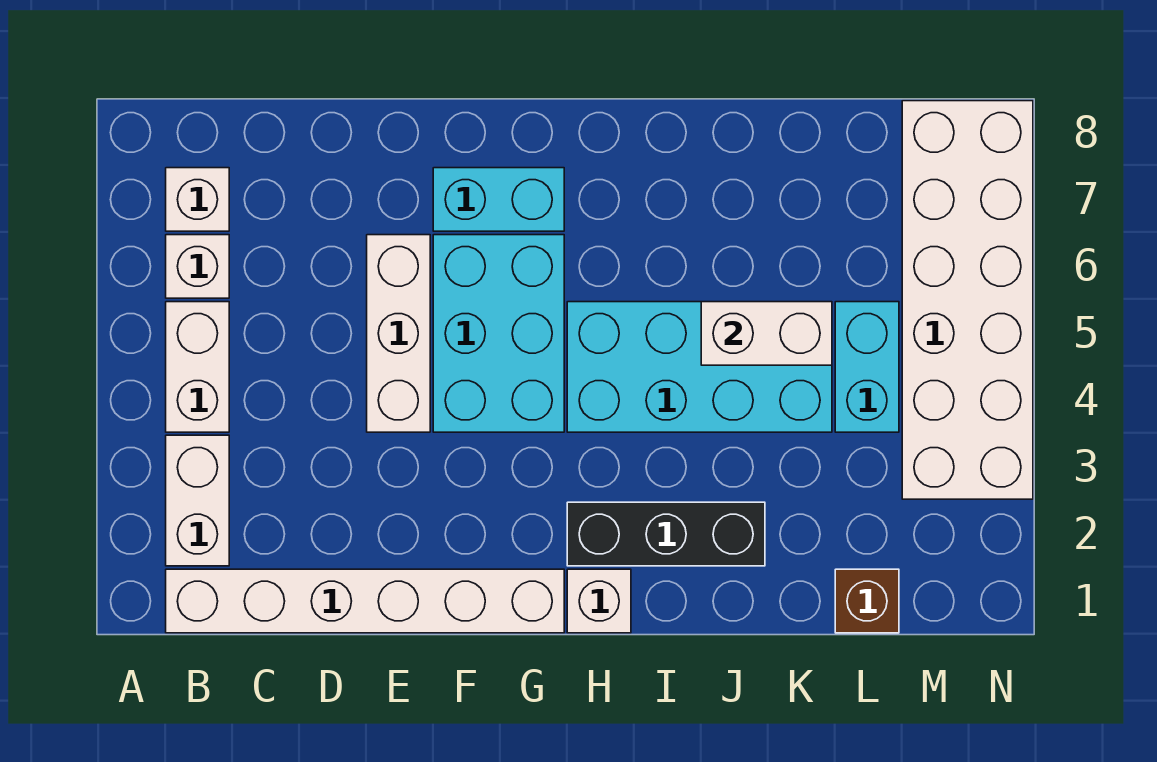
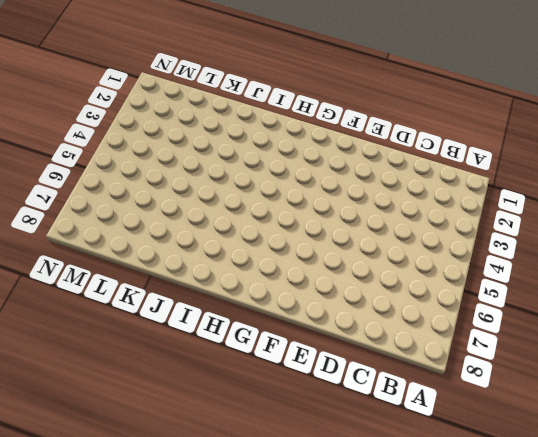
none -> white 1x6 brick [166,569,564,633]
none -> white 1x2 brick [166,435,229,566]
none -> white 1x2 brick [166,302,229,432]

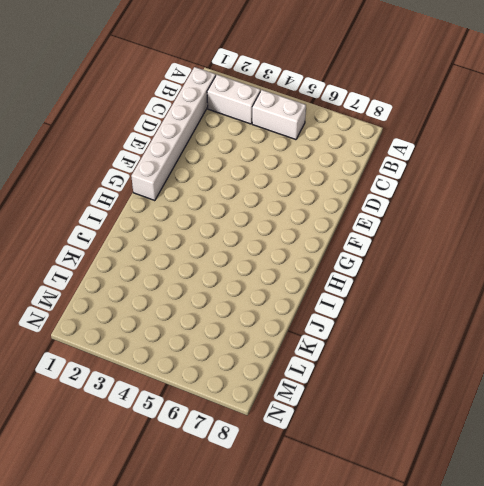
none -> white 1x1 brick [166,235,229,298]
none -> white 1x1 brick [166,168,229,231]
none -> white 1x3 brick [367,235,430,432]

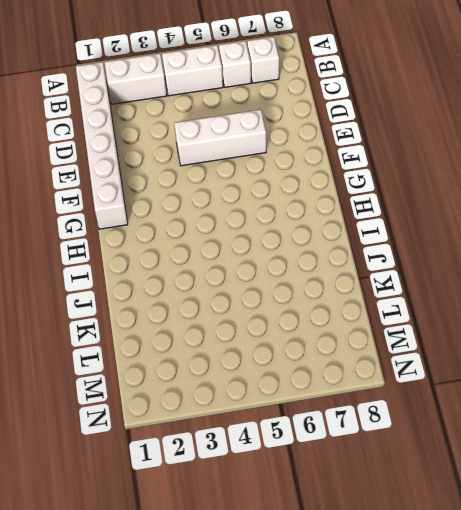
none -> cyan 2x3 brick [433,235,564,432]
none -> cyan 1x2 brick [433,168,564,231]
none -> white 1x1 brick [567,569,631,633]

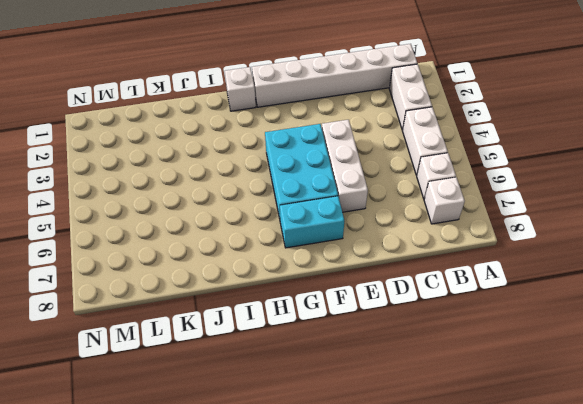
none -> black 1x3 brick [567,502,765,566]
none -> cyan 2x4 brick [567,302,832,432]
none -> brown 1x1 brick [835,569,899,633]

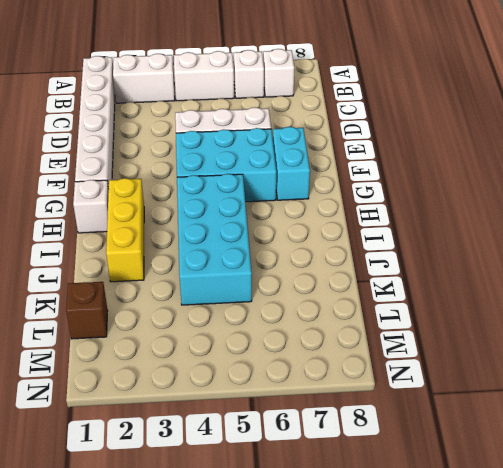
yellow 1x3 brick [106,178,144,282] -> black 1x3 brick [567,502,765,566]
none -> cyan 1x2 brick [835,302,899,432]
none -> white 2x6 brick [902,101,1033,499]
none -> white 1x2 brick [701,302,832,365]

